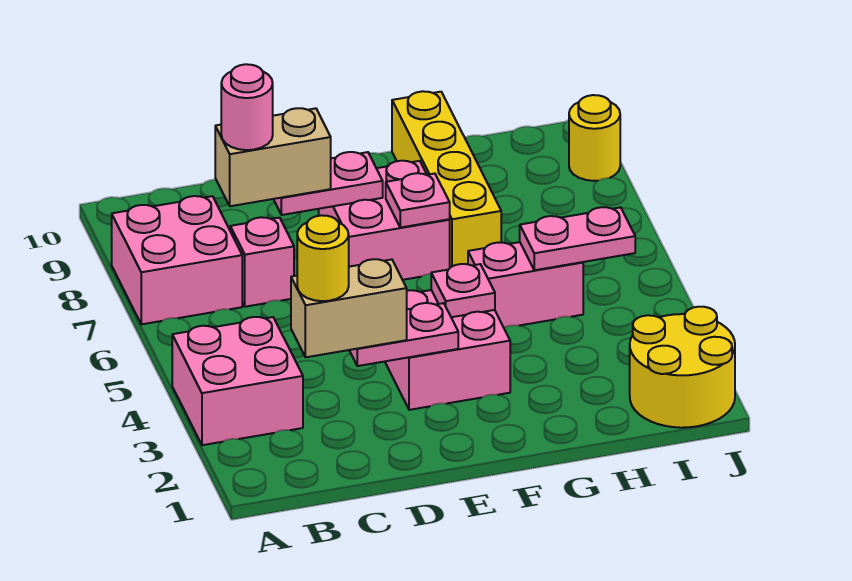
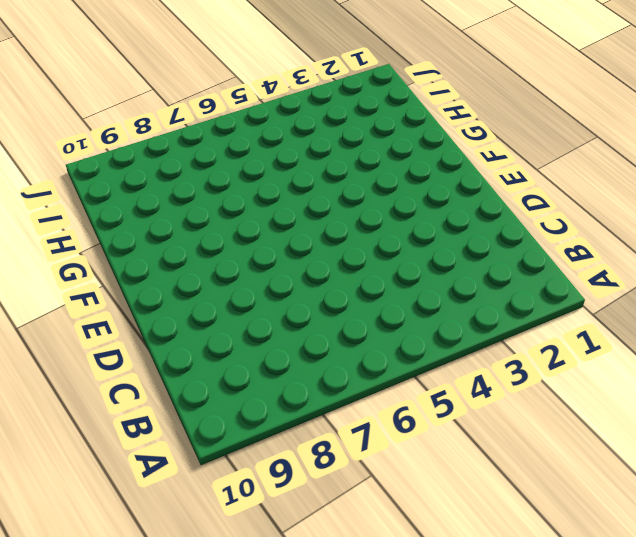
none -> pink 2x2 brick [172,317,303,445]
none -> pink 2x2 brick [112,196,242,324]
none -> pink 1x1 brick [230,217,294,307]

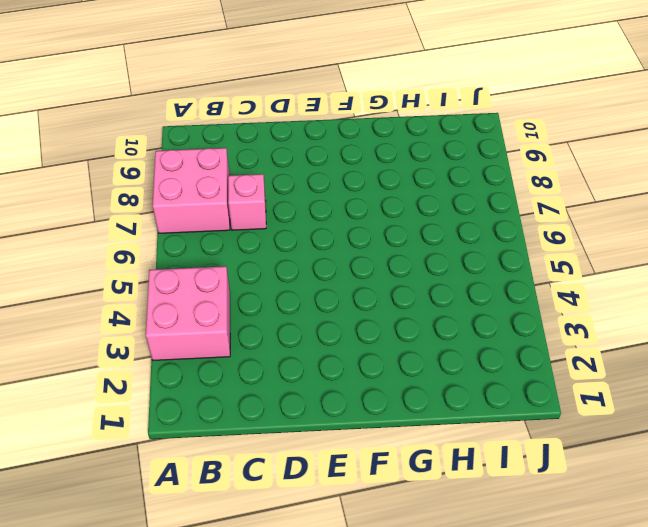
none -> pink 2x2 brick [385,290,510,410]
none -> pink 2x2 brick [319,161,450,280]
none -> pink 1x2 brick [468,242,583,328]

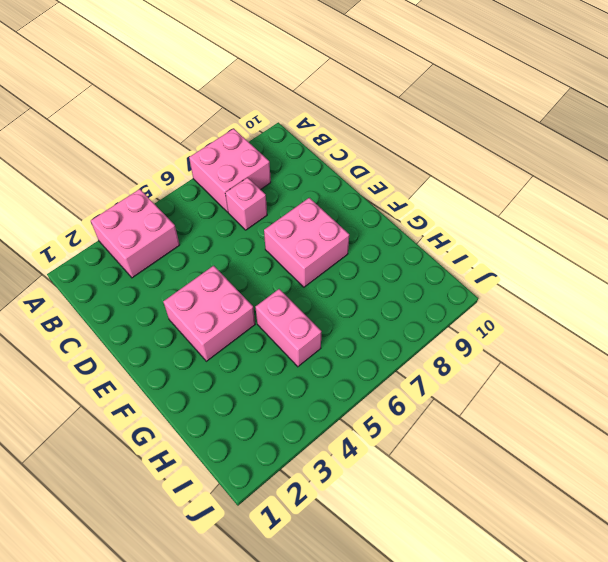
none -> yellow 1x4 brick [392,91,501,268]
none -> yellow 2x2 round brick [630,307,735,428]
none -> yellow 1x1 round brick [569,95,620,181]

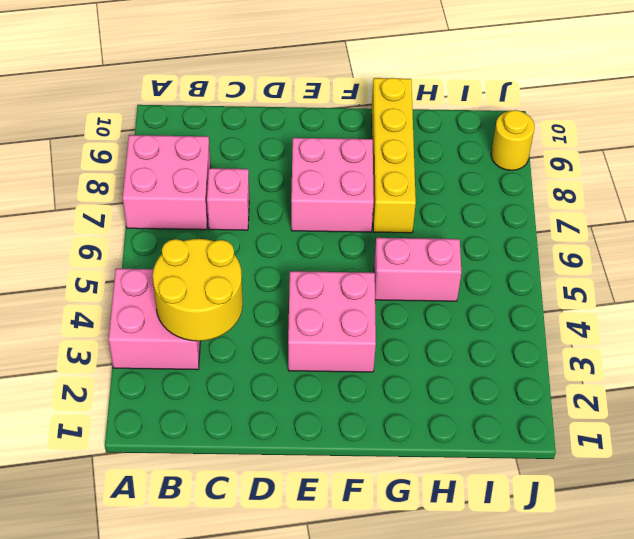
yellow 2x2 round brick [153,239,243,341] -> yellow 2x2 round brick moved to [630,307,735,428]
none -> pink 1x2 plate [349,303,458,366]
none -> pink 1x2 plate [274,152,383,215]
none -> pink 1x1 plate [431,264,495,317]

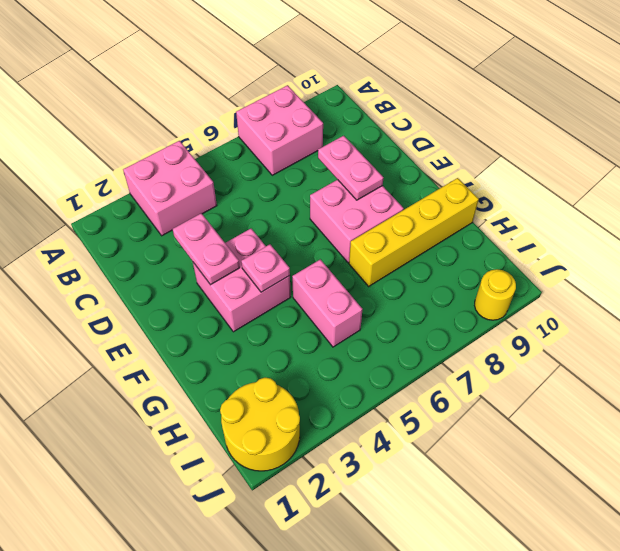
none -> pink 1x1 brick [230,217,294,307]
none -> pink 1x1 plate [386,173,450,228]
none -> pink 1x2 plate [520,207,635,270]

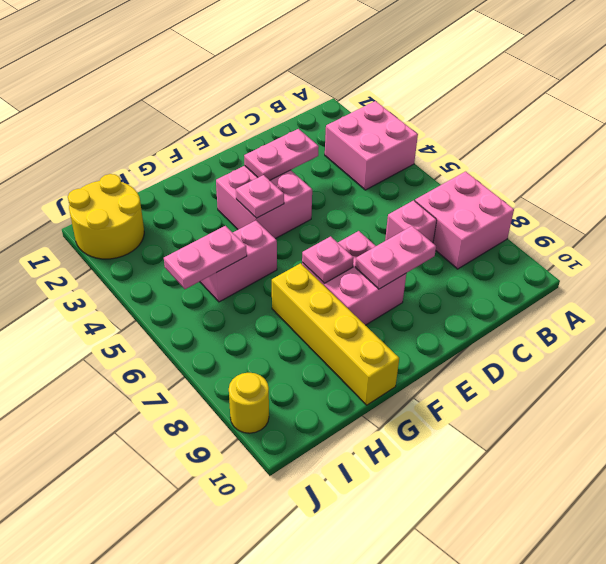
none -> tan 1x2 brick [291,259,407,357]
none -> tan 1x2 brick [215,108,331,206]
none -> yellow 1x1 round brick [297,215,349,301]

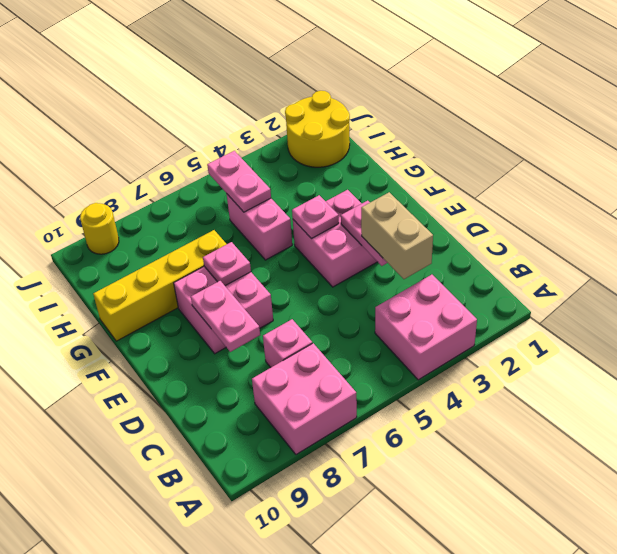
none -> tan 1x2 brick [215,108,331,206]
none -> yellow 1x1 round brick [297,215,349,301]
none -> pink 1x1 round brick [221,64,273,150]

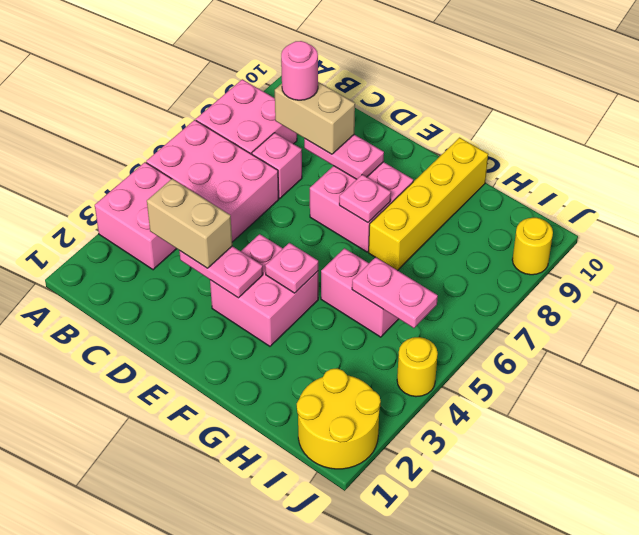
pink 2x3 brick [146,120,279,242] -> none
yellow 1x1 round brick [397,337,438,397] -> yellow 1x1 round brick moved to [297,215,349,301]

